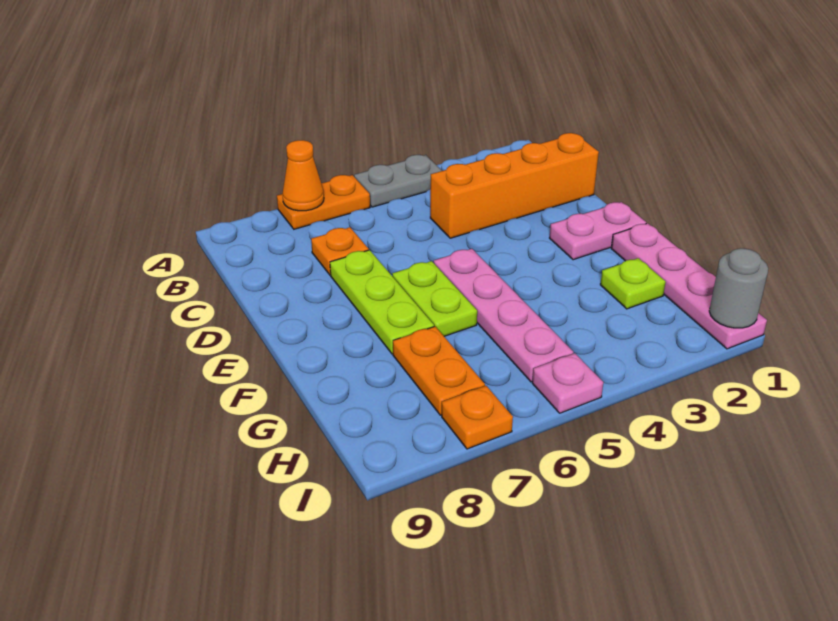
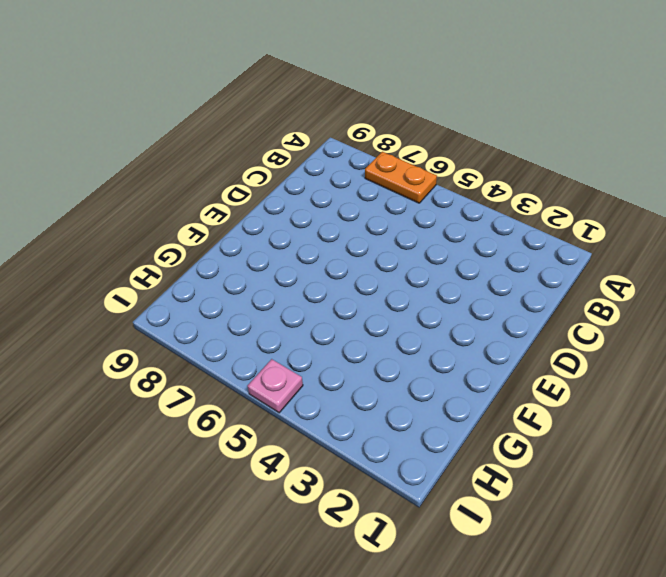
none -> grey 1x2 plate [354,155,442,207]
none -> orange 1x4 brick [430,133,599,238]
none -> orange 1x1 plate [311,227,369,275]

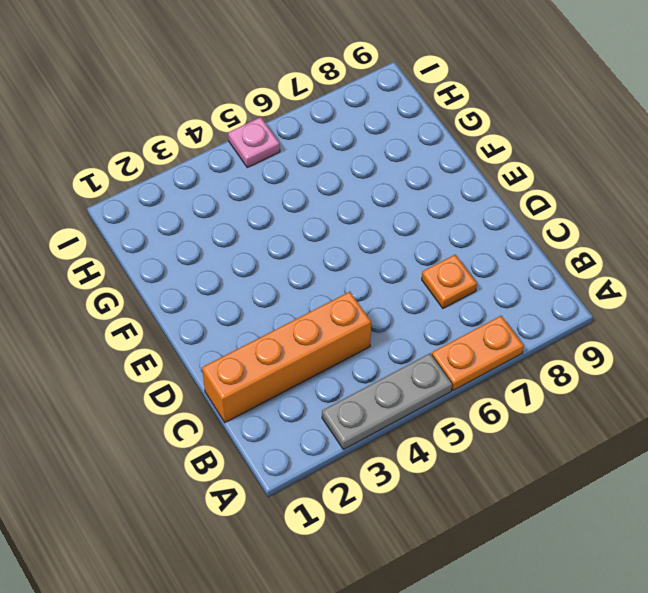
grey 1x3 plate [322,353,452,450] -> grey 1x2 plate [354,155,442,207]
none -> lime 1x3 plate [330,250,434,354]
none -> pink 1x2 plate [550,202,646,260]
none -> pink 1x4 plate [434,249,574,382]

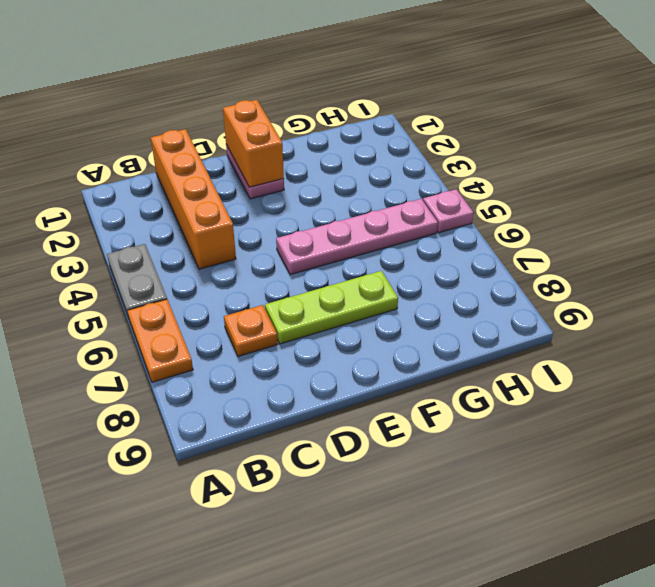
orange 1x2 brick [223,100,284,187] -> none
none -> lime 1x2 plate [392,261,477,336]
none -> pink 1x4 plate [611,223,767,349]
none -> lime 1x1 plate [600,258,666,309]

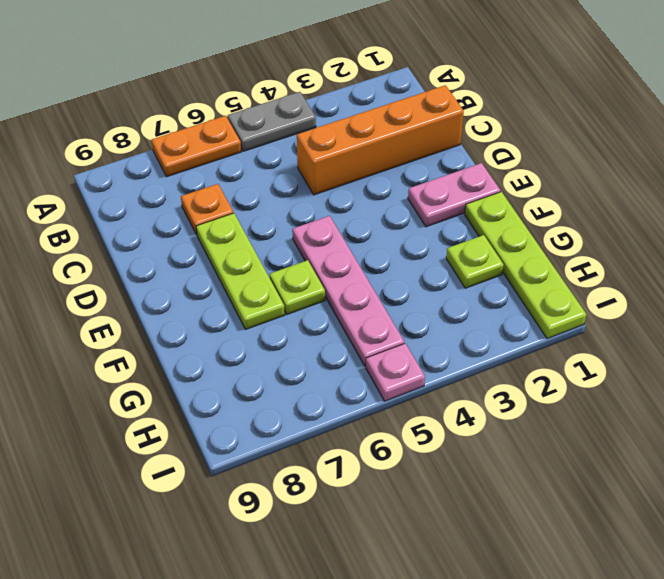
lime 1x4 plate [465,192,586,339] -> pink 1x4 plate [611,223,767,349]
lime 1x1 plate [270,260,325,314] -> lime 1x2 plate [392,261,477,336]
none -> orange 1x2 plate [393,327,485,415]
none -> orange 1x1 plate [442,386,513,449]
none -> orange 1x1 cone [282,140,324,211]

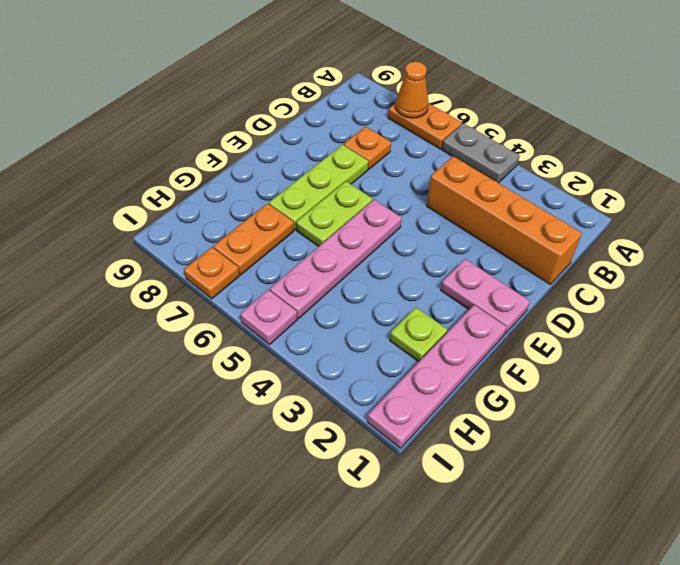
none -> grey 1x1 round brick [709,248,768,328]

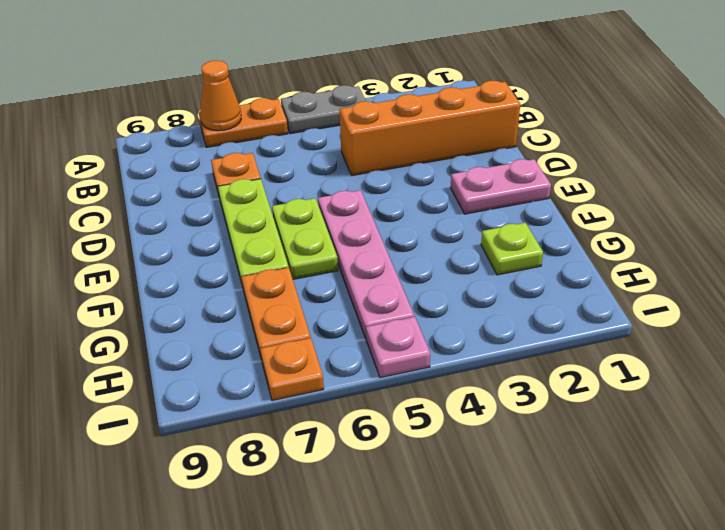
none -> pink 1x4 plate [611,223,767,349]
none -> grey 1x1 round brick [709,248,768,328]

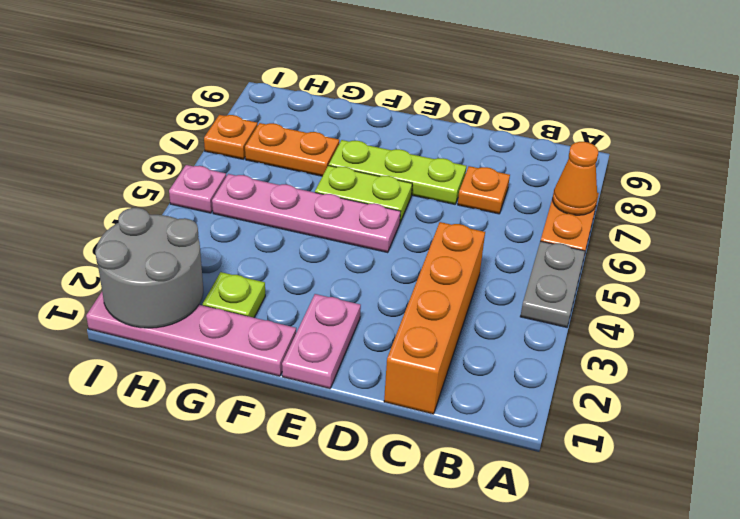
grey 2x2 round brick [95,208,203,328] -> grey 1x1 round brick [709,248,768,328]

